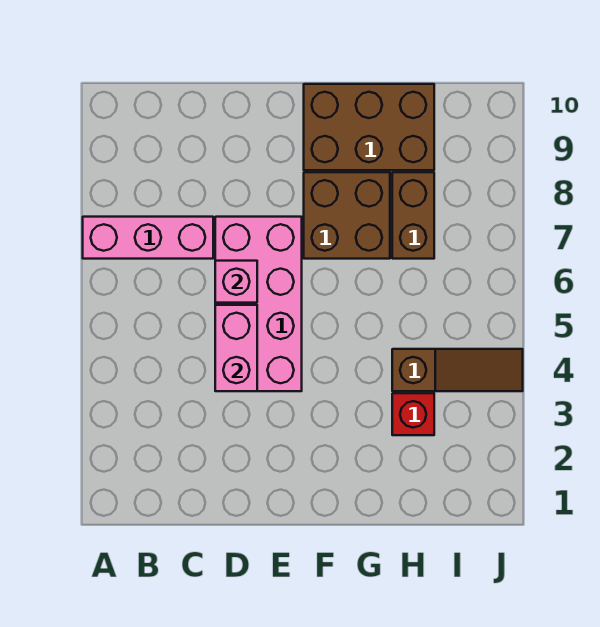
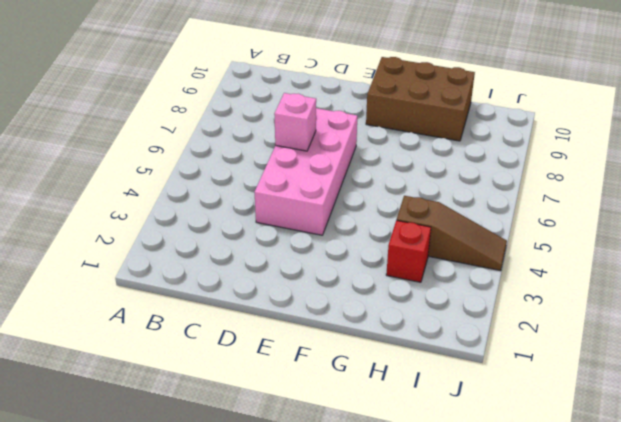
none -> pink 1x3 brick [83,217,213,259]
none -> brown 2x2 brick [304,172,390,259]

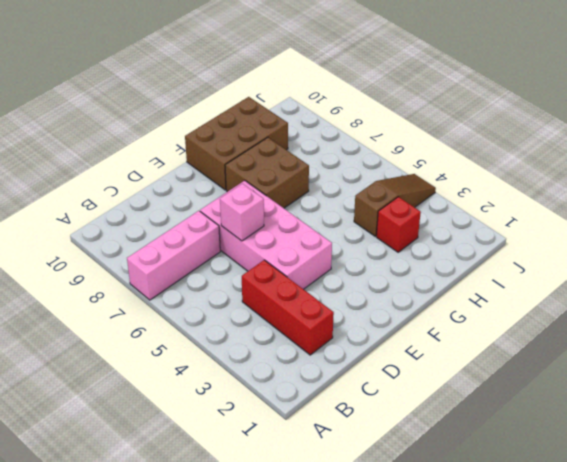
red 1x3 brick [242,260,334,355] -> none
none -> brown 1x2 brick [392,172,434,259]
none -> pink 1x2 brick [215,305,257,391]

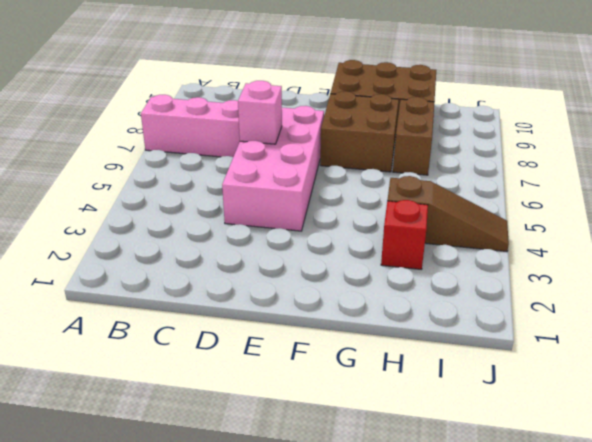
none -> pink 1x2 brick [215,305,257,391]

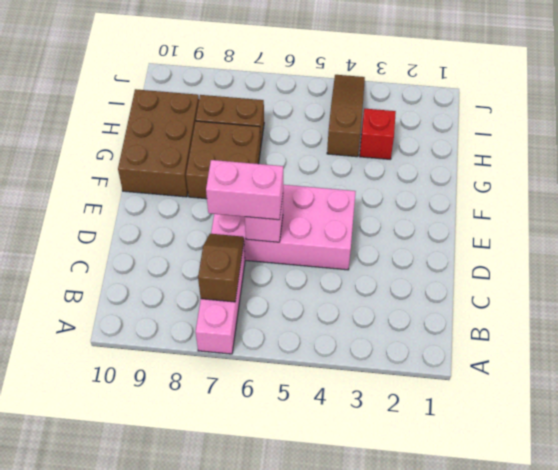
brown 1x2 slope [198,234,244,302] -> none
pink 1x2 brick [206,160,283,220] -> pink 1x2 brick moved to [215,305,257,391]

